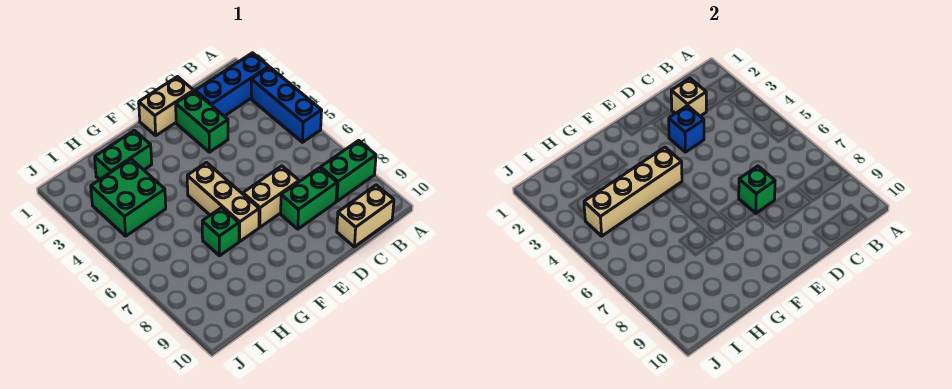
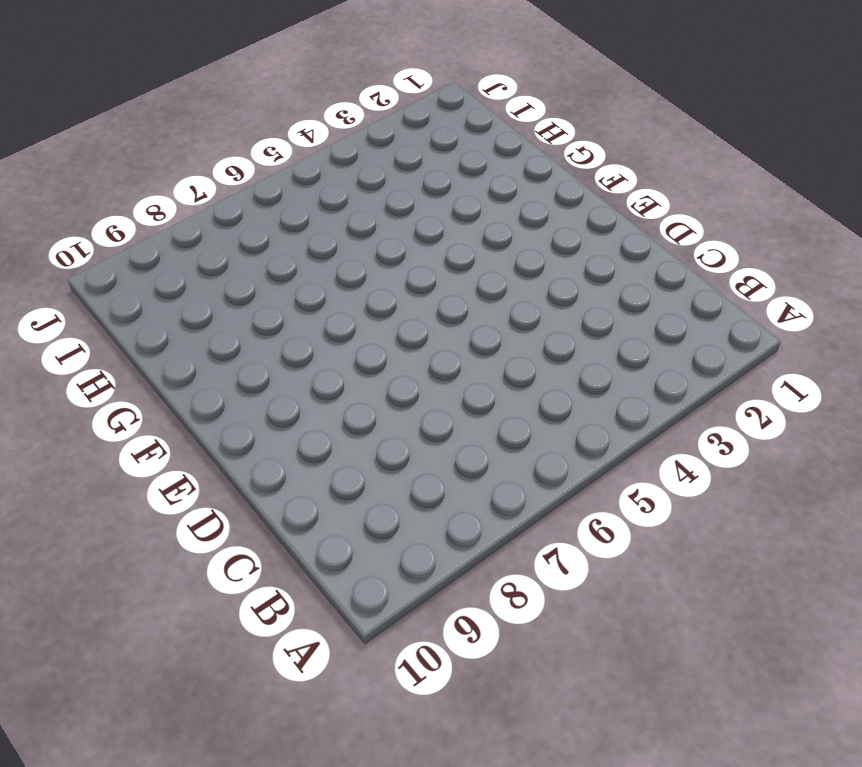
none -> blue 1x3 brick [195,53,269,116]
none -> blue 1x3 brick [251,67,322,142]
none -> green 1x2 brick [321,141,376,201]

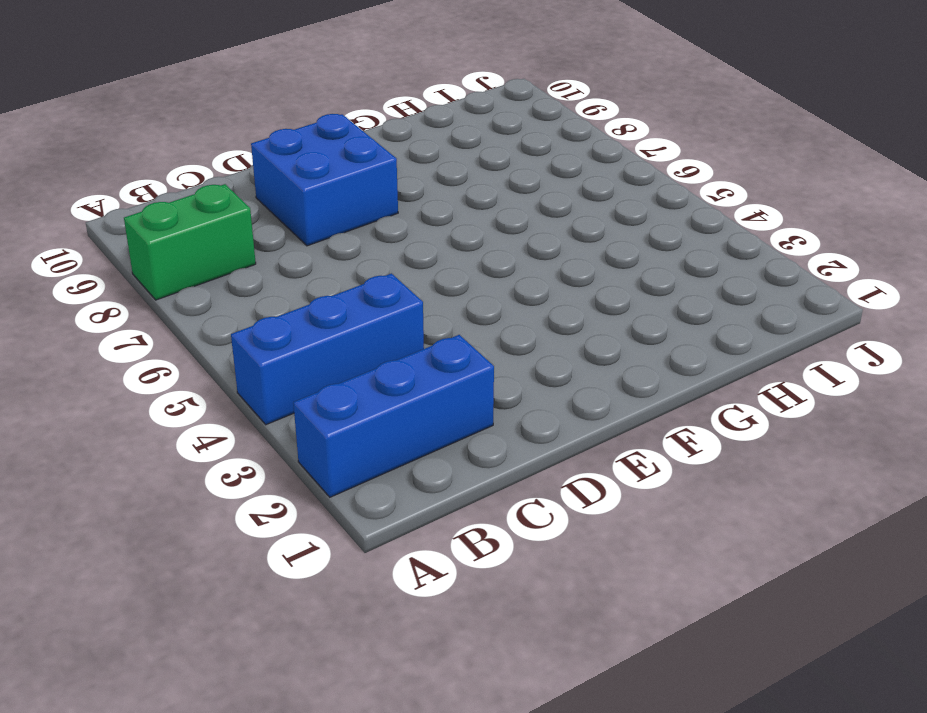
blue 1x3 brick [231,274,424,425] -> blue 1x3 brick turned to [251,67,322,142]
blue 2x2 brick [251,114,398,246] -> green 1x2 brick [281,168,337,229]
none -> tan 1x2 brick [337,185,394,247]
none -> tan 1x2 brick [139,77,194,135]
none -> green 1x2 brick [176,91,228,152]

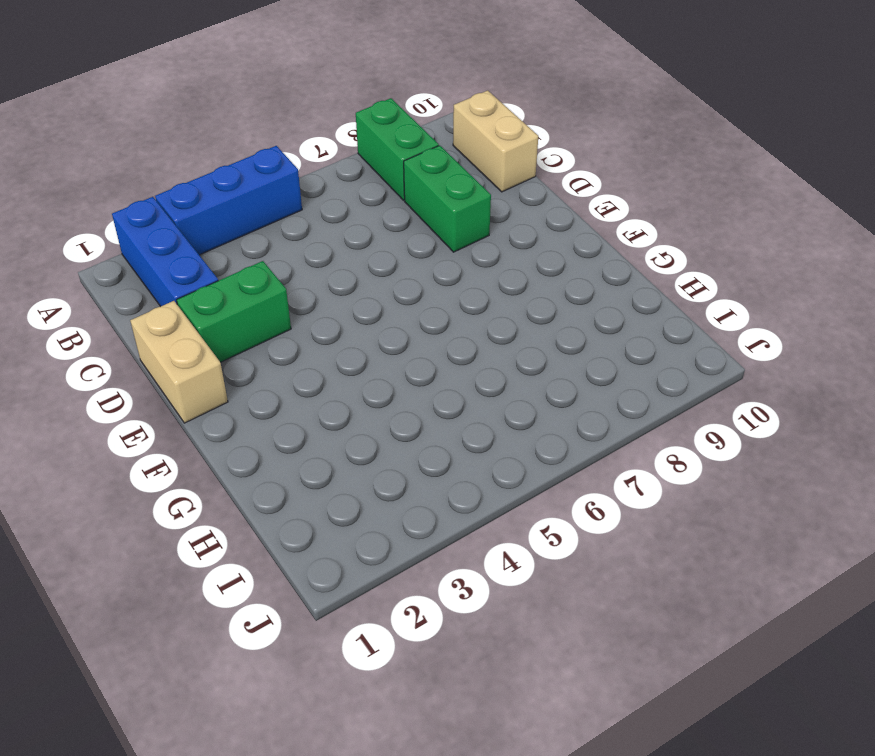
none -> tan 1x2 brick [243,166,299,227]
none -> tan 1x3 brick [187,162,259,241]
none -> green 1x2 brick [95,130,152,180]

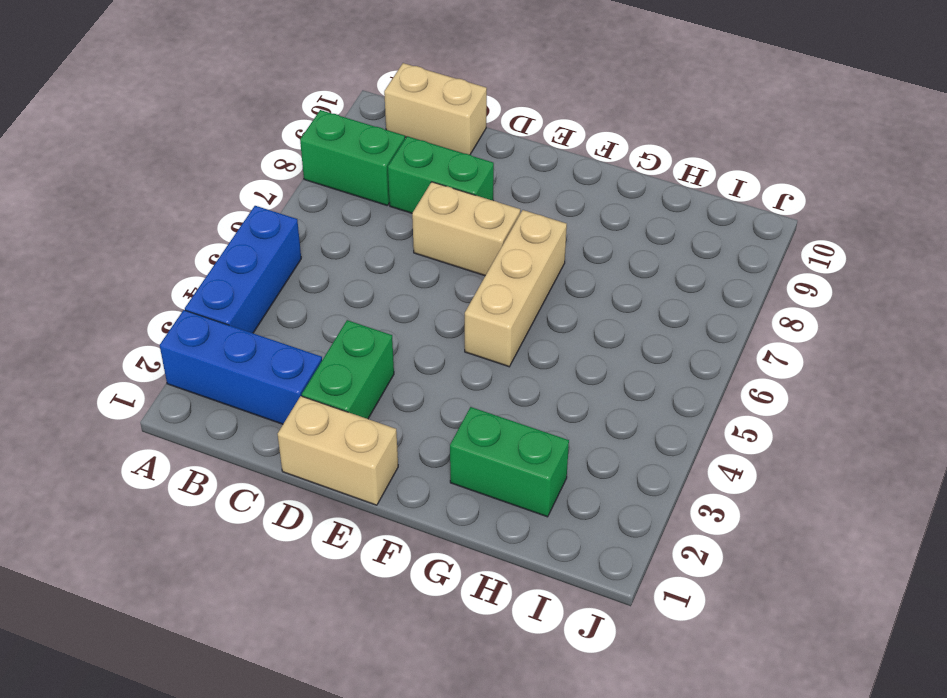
none -> green 1x1 brick [202,208,239,256]
none -> green 2x2 brick [91,159,166,236]
none -> tan 1x1 brick [671,78,706,116]

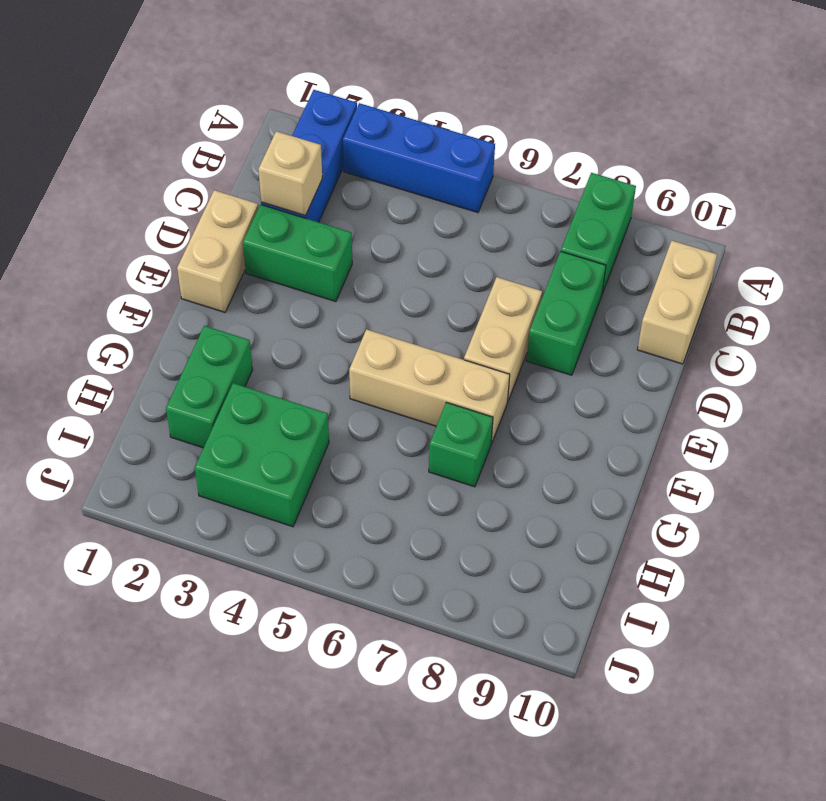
none -> blue 1x1 brick [669,106,704,152]
none -> green 1x1 brick [739,166,775,213]
none -> tan 1x4 brick [584,147,682,236]

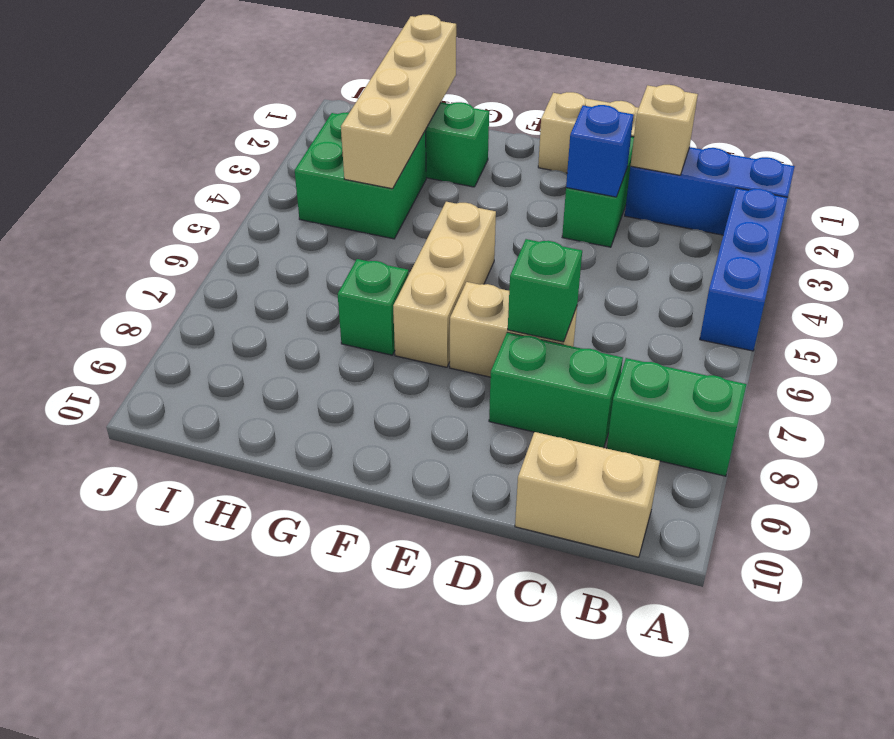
tan 1x4 brick [341,15,456,189] -> tan 1x4 brick turned to [584,147,682,236]

